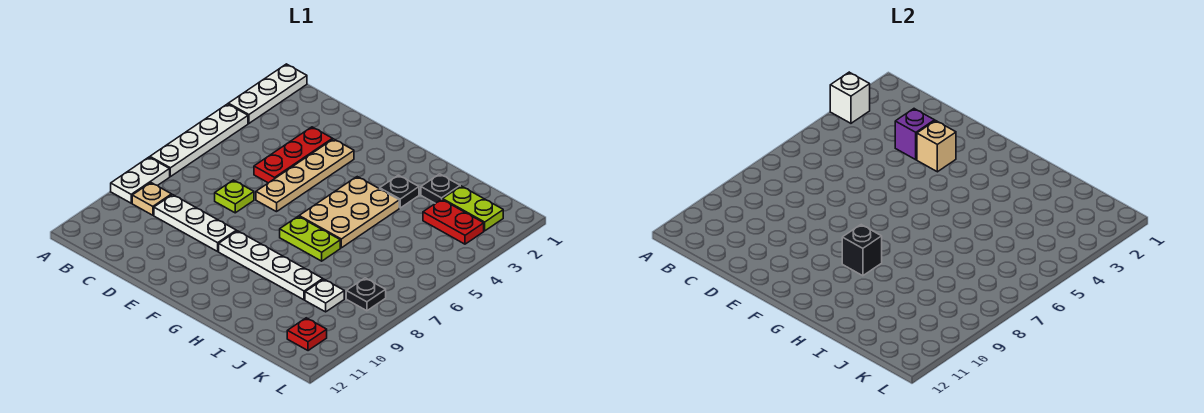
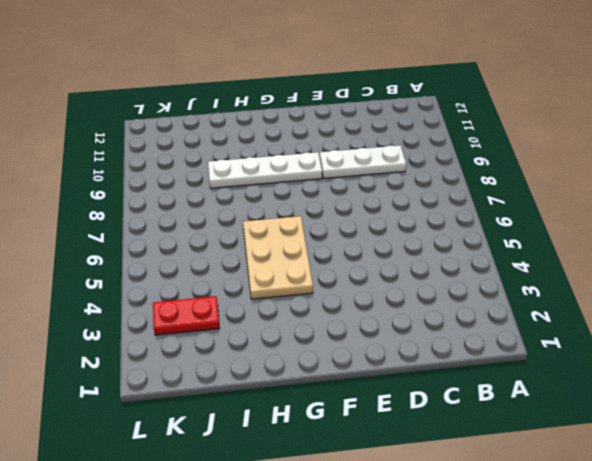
none -> white 1x3 plate [228,64,307,123]
none -> white 1x4 plate [150,104,248,177]
none -> white 1x2 plate [111,157,170,203]

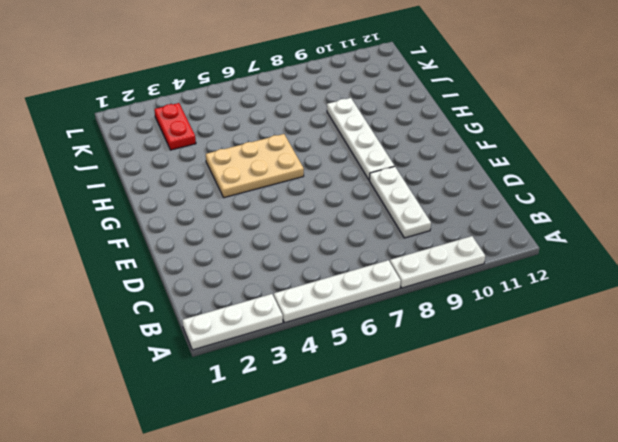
white 1x3 plate [390,236,485,288] -> white 1x2 plate [111,157,170,203]
none -> tan 1x1 plate [132,183,172,215]
none -> red 1x3 plate [254,127,333,183]
none -> lime 1x1 plate [215,180,254,213]

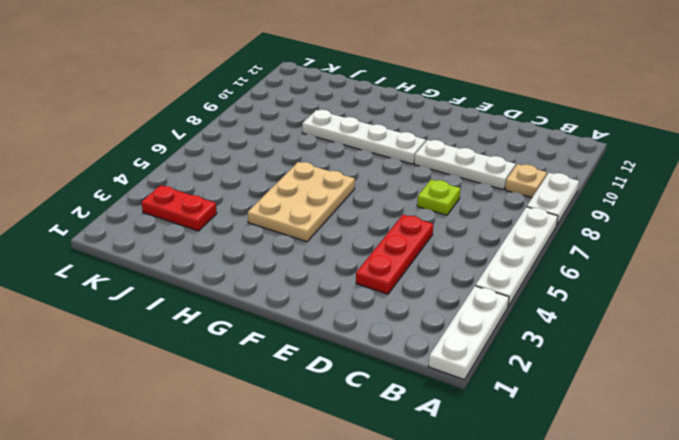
none -> tan 1x4 plate [256,139,354,212]
none -> lime 1x2 plate [280,216,340,261]
none -> black 1x1 plate [380,175,419,208]

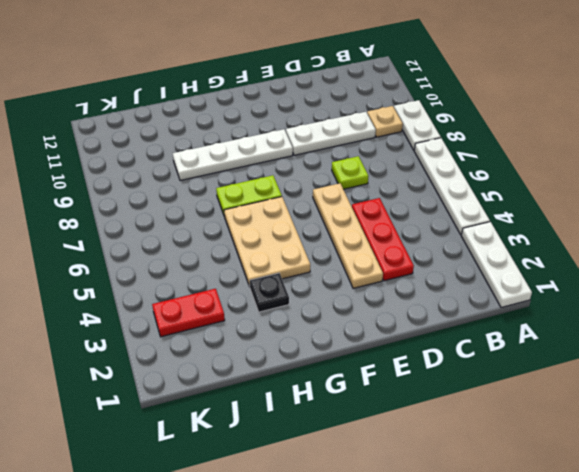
none -> black 1x1 plate [421,174,460,203]
none -> lime 1x2 plate [443,186,503,231]
none -> white 1x1 plate [305,279,344,312]

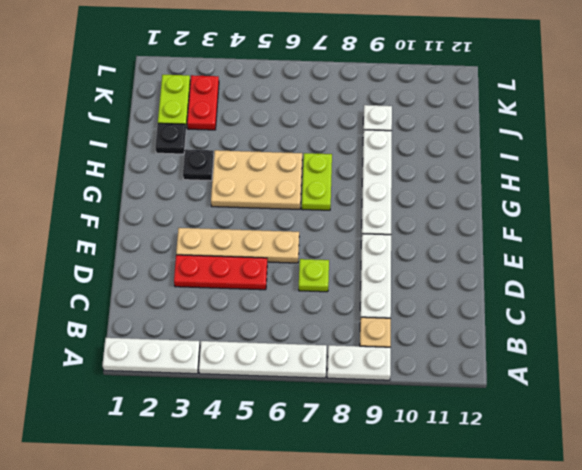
none -> black 1x1 plate [346,278,386,311]
none -> red 1x1 plate [287,318,327,351]
none -> white 1x1 brick [830,72,870,123]

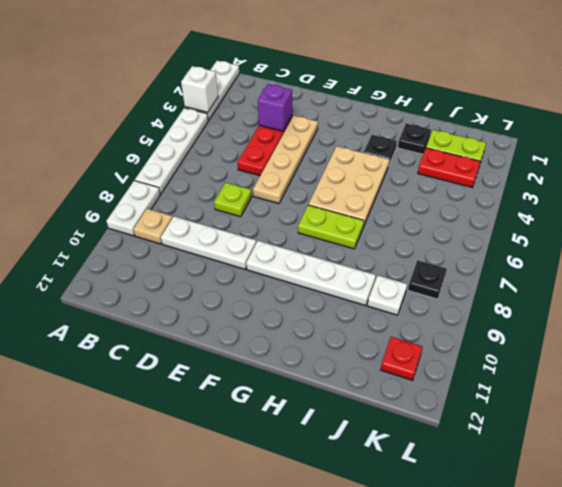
none -> tan 1x1 brick [917,121,956,172]
none -> black 1x1 brick [842,225,882,276]

